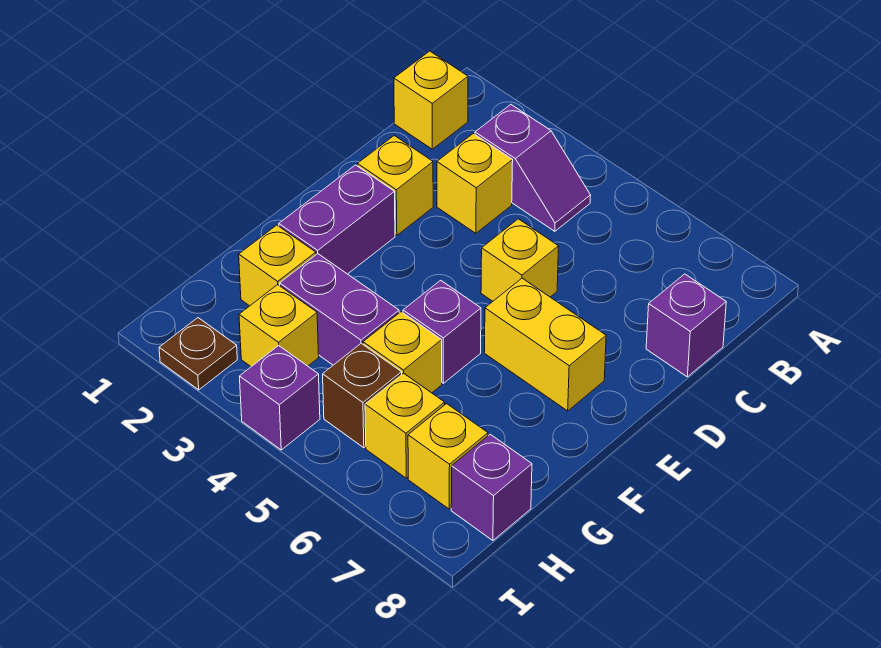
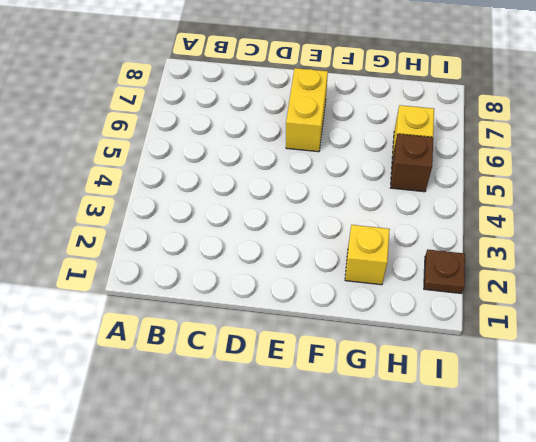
none -> yellow 1x1 brick [394,51,468,149]
none -> purple 1x2 slope [475,105,591,231]
none -> yellow 1x1 brick [437,134,513,233]

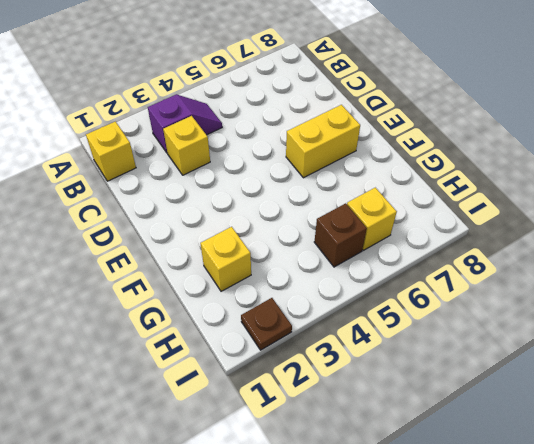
none -> purple 1x1 brick [646,274,726,377]
none -> yellow 1x1 brick [357,136,433,235]
none -> yellow 1x1 brick [481,219,559,301]

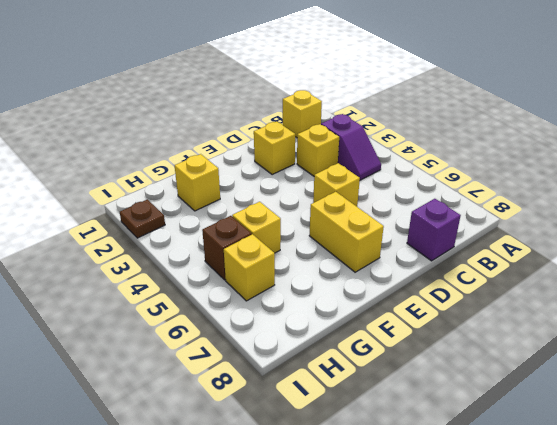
none -> purple 1x2 brick [279,165,395,274]
none -> purple 1x1 brick [403,280,481,383]
none -> purple 1x2 brick [280,254,399,365]

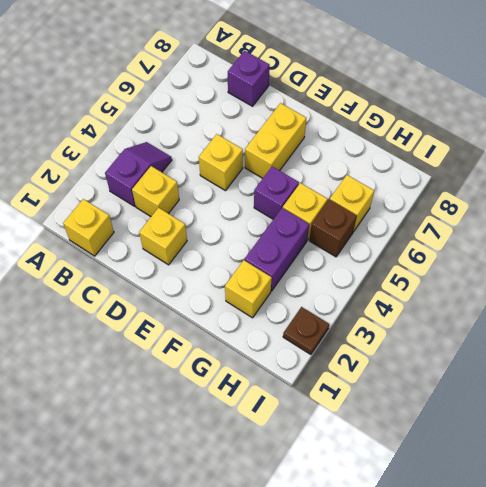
none -> purple 1x2 brick [279,165,395,274]
none -> yellow 1x1 brick [239,285,319,367]
none -> yellow 1x1 brick [408,404,488,509]

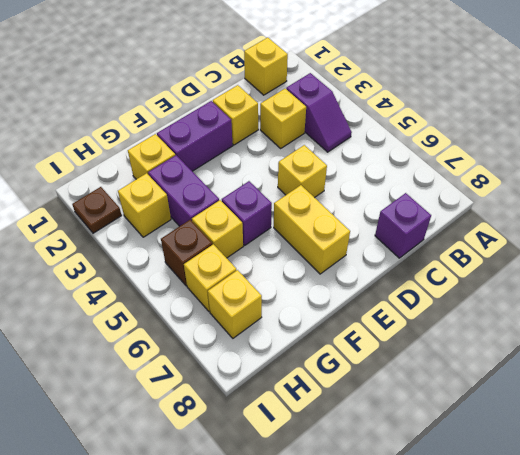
none -> purple 1x1 brick [451,434,532,541]
none -> purple 1x1 brick [239,345,320,450]

